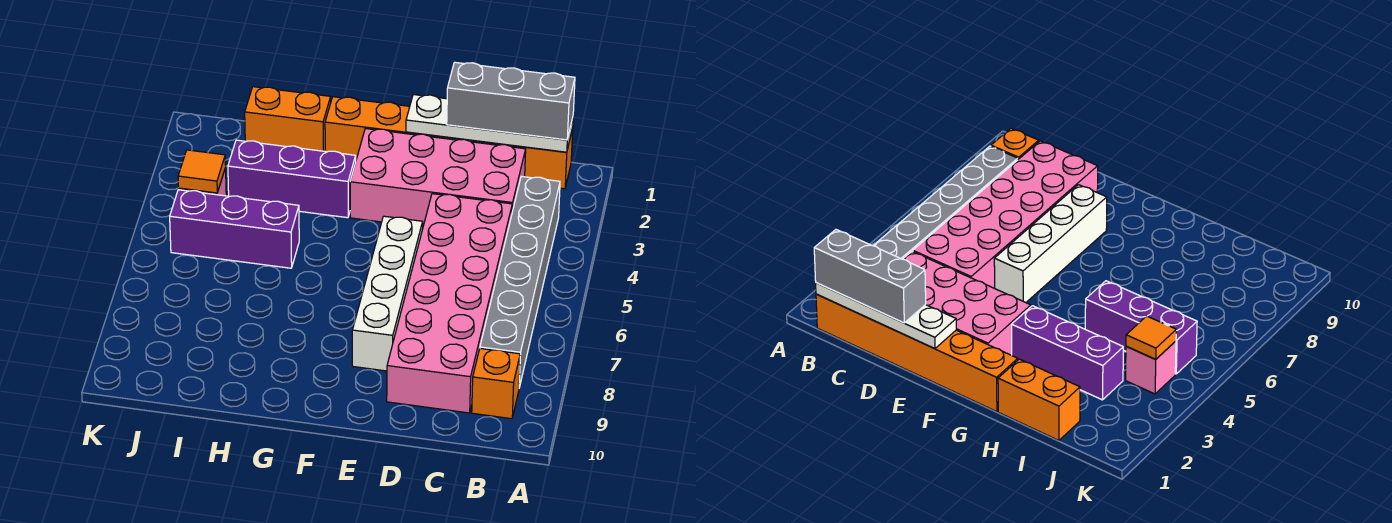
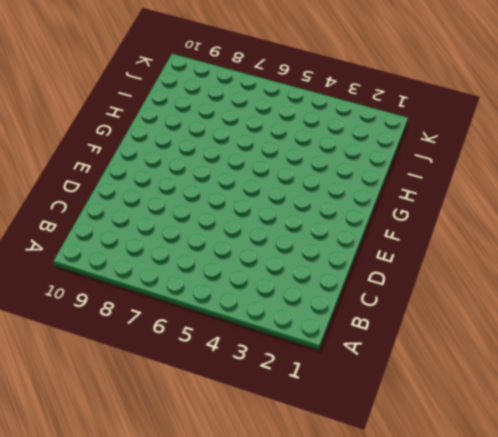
none -> orange 1x6 brick [325,97,573,189]
none -> grey 1x6 brick [480,176,560,387]
none -> orange 1x1 brick [472,349,520,419]

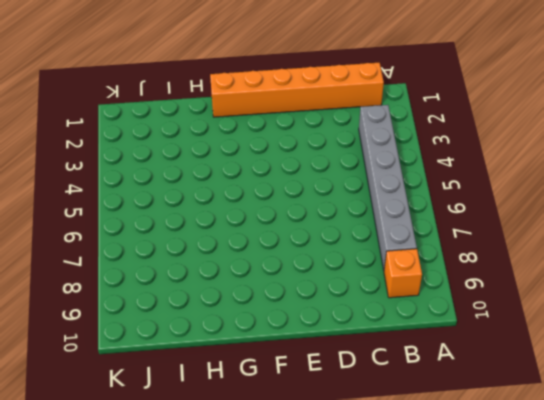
none -> pink 2x4 brick [350,129,526,226]
none -> pink 2x6 brick [387,194,512,413]
none -> white 1x4 brick [352,216,423,371]

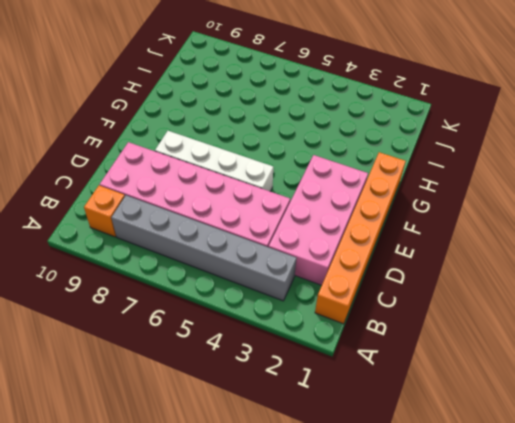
none -> purple 1x3 brick [228,140,356,218]
none -> orange 1x2 brick [245,87,331,151]
none -> purple 1x3 brick [170,190,299,268]

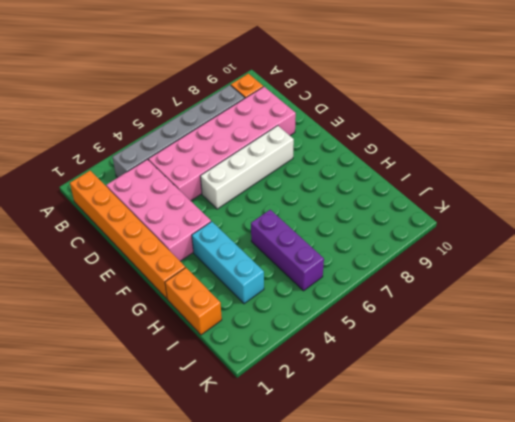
cyan 1x3 brick [192,222,264,304] -> purple 1x3 brick [228,140,356,218]
none -> pink 1x1 brick [1126,341,1176,394]
none -> white 1x4 plate [406,95,573,152]
none -> orange 1x1 tile [178,150,226,193]

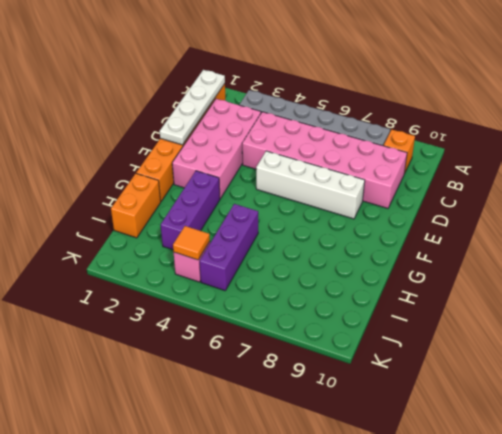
none -> grey 1x3 brick [447,62,575,140]

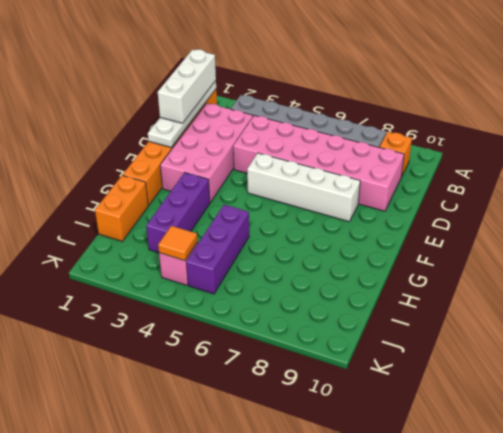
white 1x3 brick [158,49,216,123] -> grey 1x3 brick [447,62,575,140]

